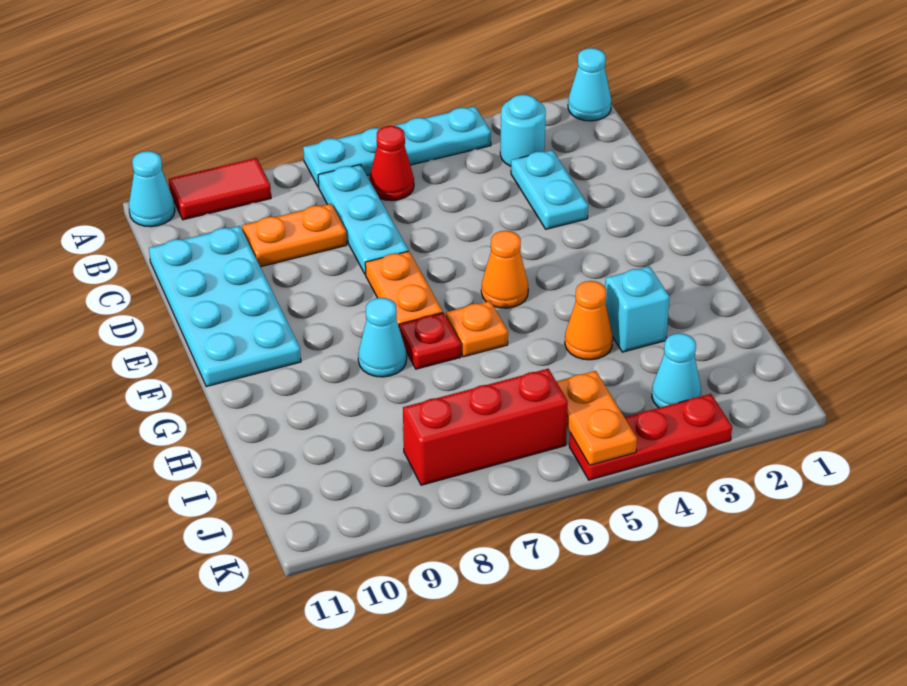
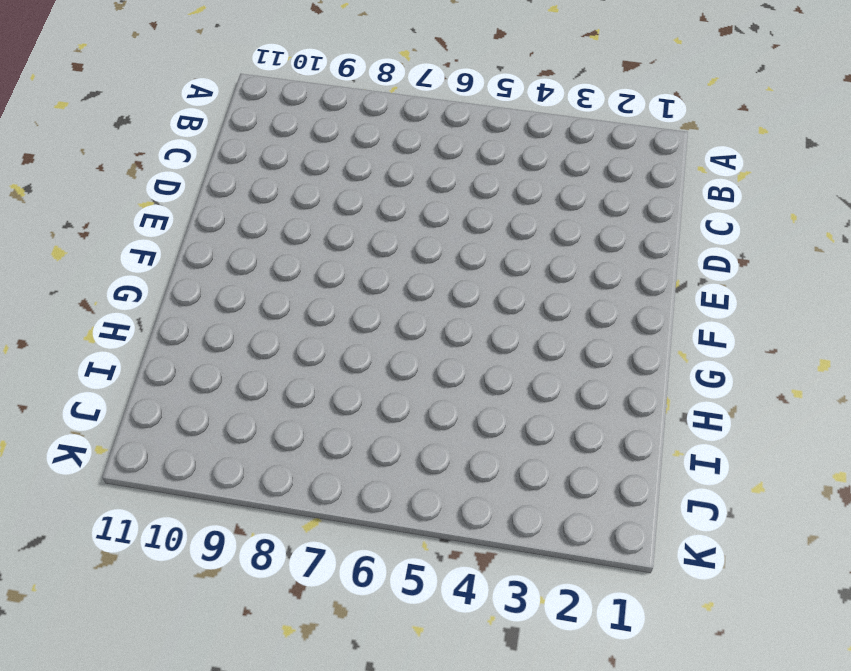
none -> cyan 1x1 cone [568,48,611,121]
none -> cyan 1x4 plate [303,106,491,187]
none -> red 1x2 tile [169,158,271,220]

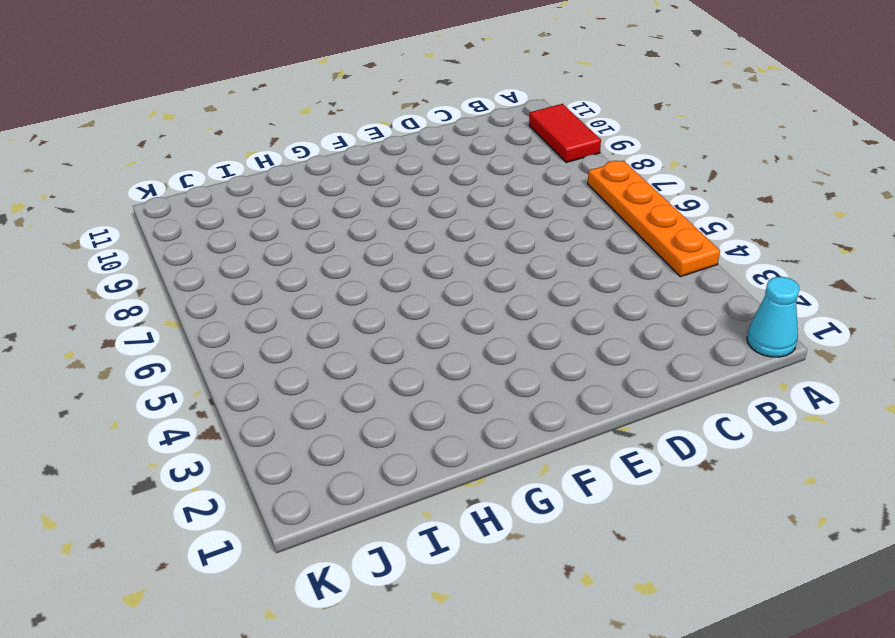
orange 1x4 plate [588,160,720,277] -> cyan 1x4 plate [303,106,491,187]
none -> cyan 1x1 cone [129,151,175,227]
none -> cyan 1x1 round brick [500,95,546,166]
none -> red 1x1 cone [369,126,414,201]

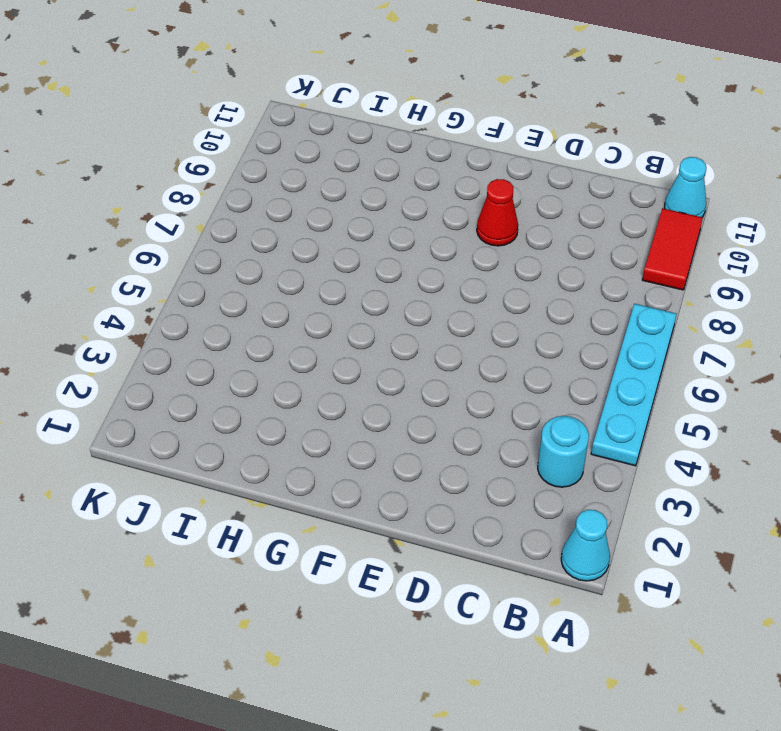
red 1x1 cone [477,179,518,246] -> red 1x1 cone moved to [369,126,414,201]
none -> cyan 1x3 plate [318,165,408,275]
none -> cyan 1x2 plate [511,150,588,229]
none -> orange 1x2 plate [242,204,347,267]

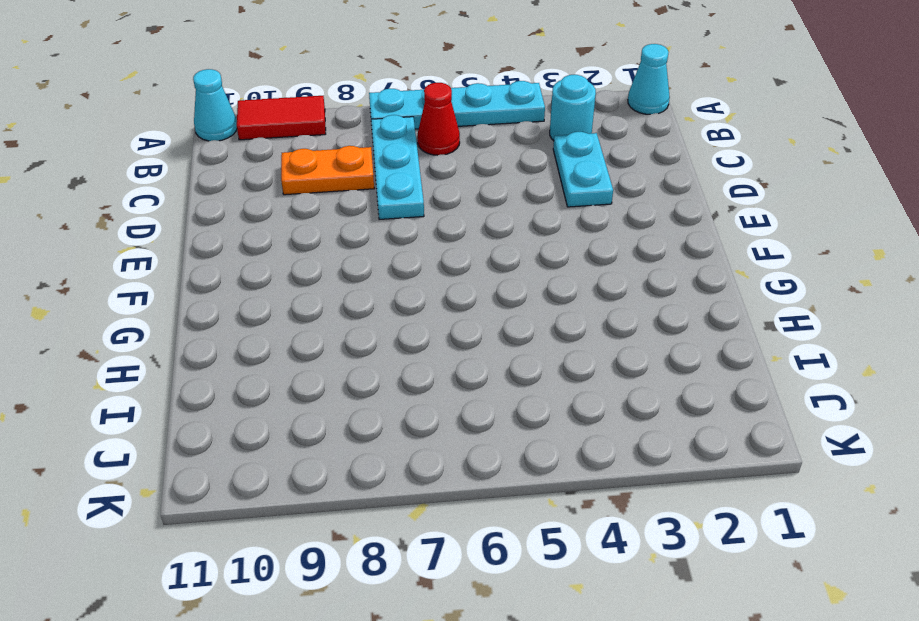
none -> cyan 2x4 plate [149,226,301,387]
none -> orange 1x2 plate [365,251,443,326]
none -> orange 1x1 cone [481,231,528,308]

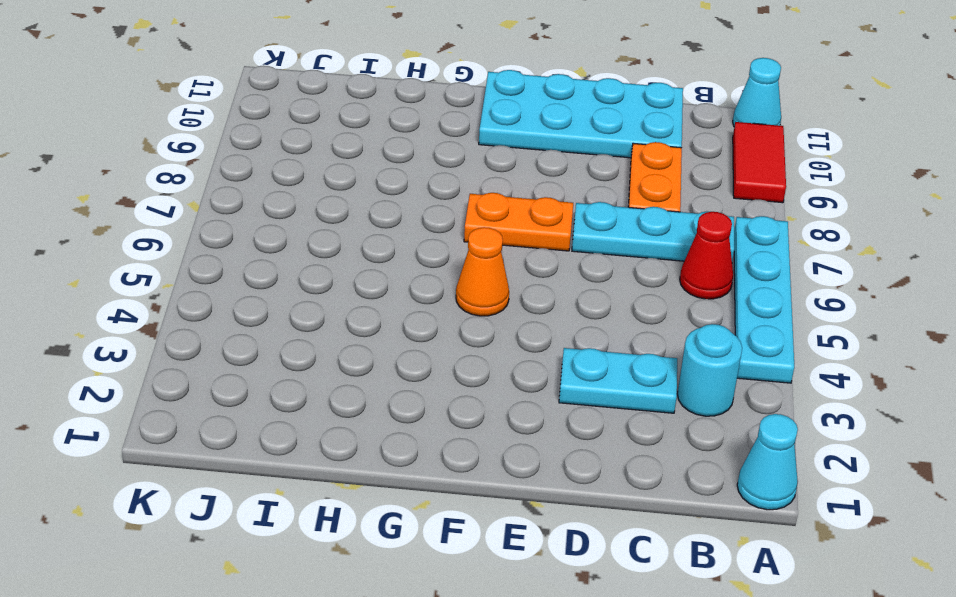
none -> orange 1x1 plate [446,301,508,357]
none -> red 1x1 plate [399,313,461,369]
none -> cyan 1x1 cone [358,298,407,377]

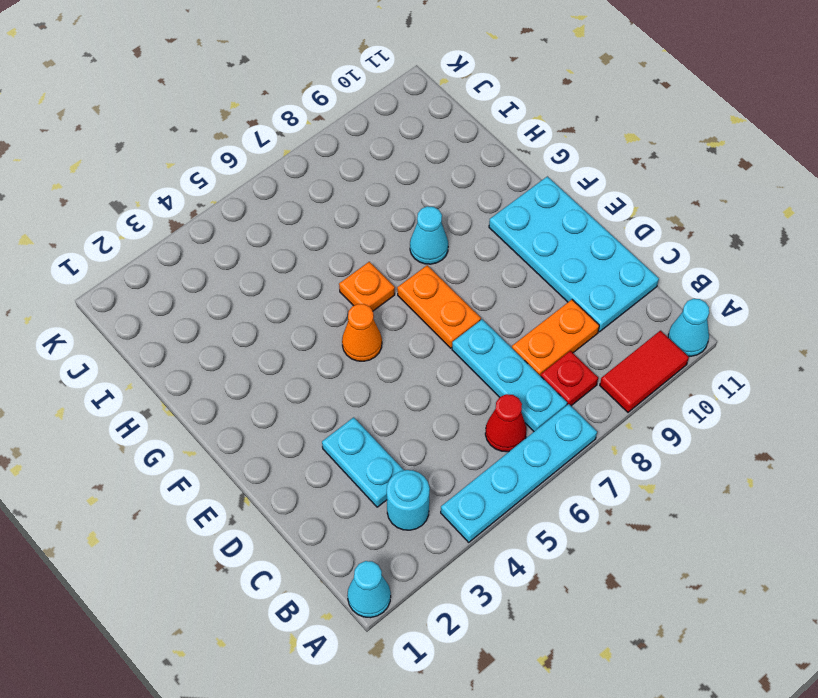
red 1x1 plate [541,351,598,406] -> red 1x1 plate moved to [399,313,461,369]
none -> cyan 1x1 brick [605,266,670,352]
none -> orange 1x1 cone [565,281,613,360]
none -> cyan 1x1 cone [652,333,701,408]

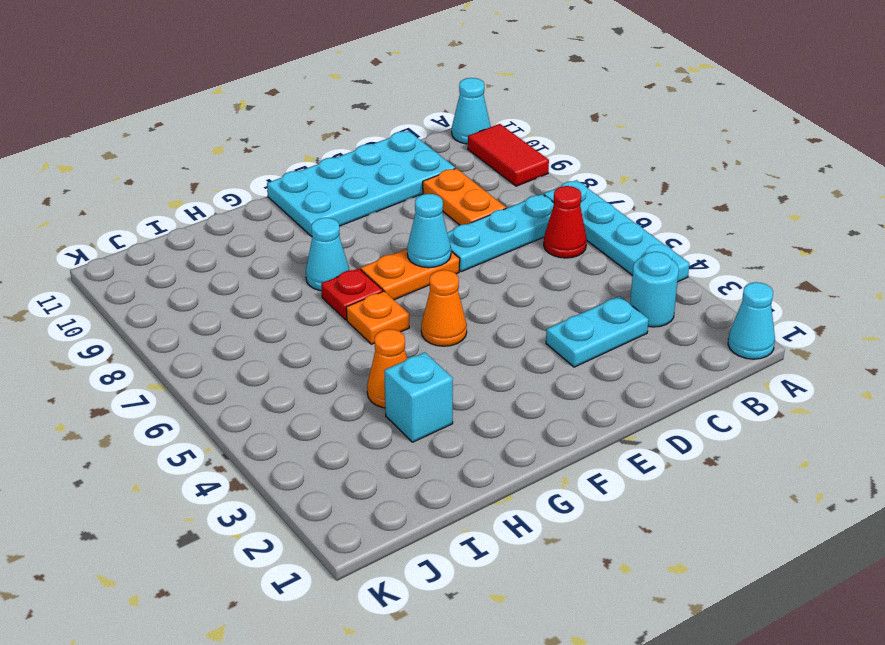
cyan 1x1 cone [407,194,451,268] -> cyan 1x1 cone moved to [652,333,701,408]
none -> red 1x3 brick [403,369,568,485]
none -> red 1x3 plate [569,394,732,480]
none -> orange 1x2 plate [556,371,637,465]

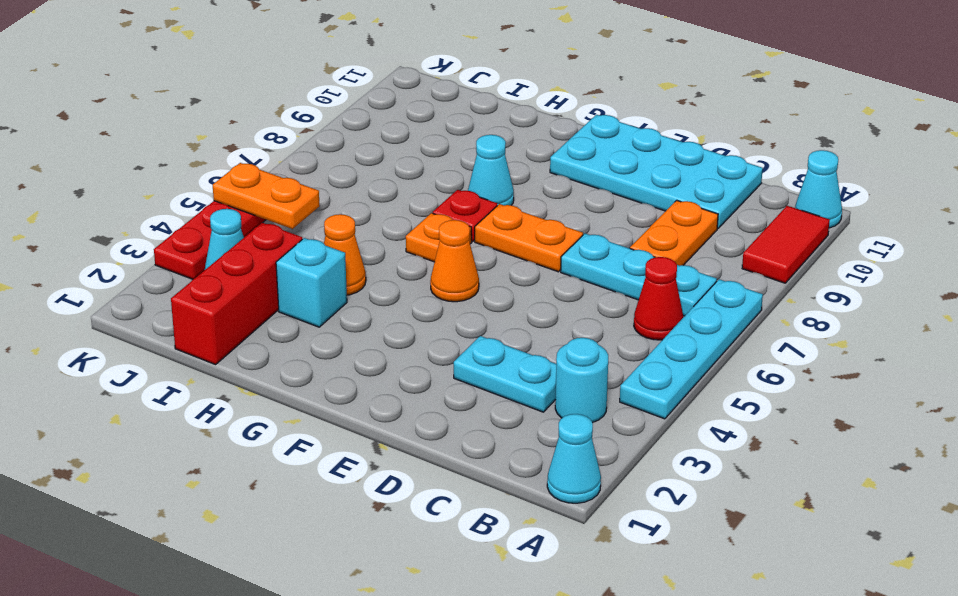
red 1x3 brick [171,223,302,365] -> red 1x3 brick moved to [403,369,568,485]

